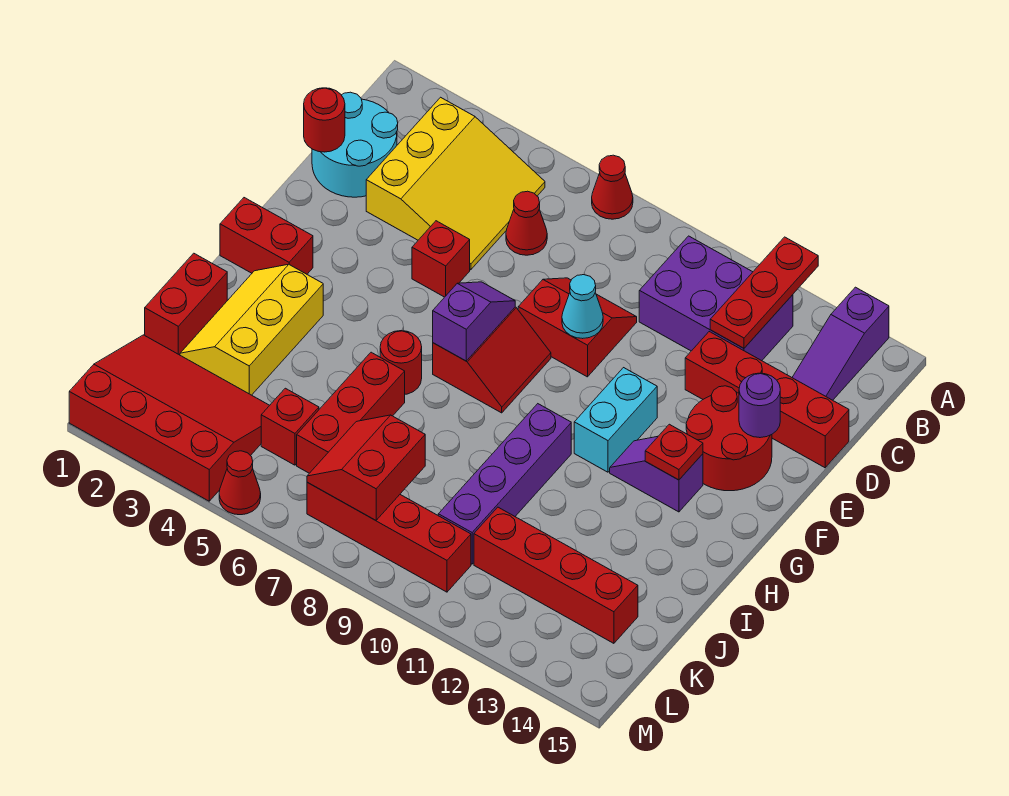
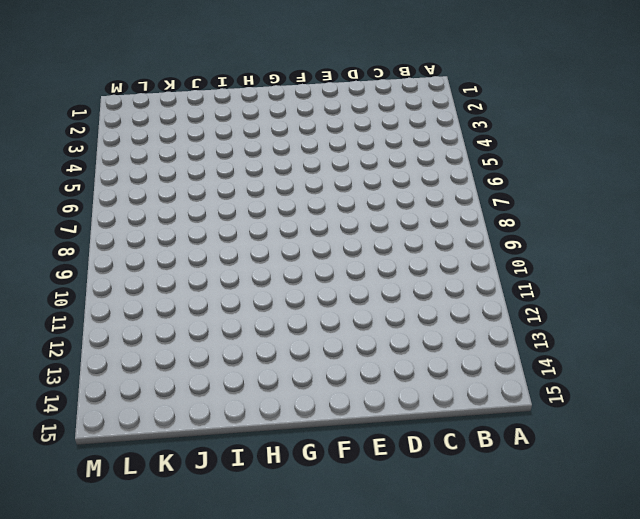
none -> red 1x1 cone [592,155,633,219]
none -> purple 1x3 slope [792,287,889,400]
none -> yellow 3x3 slope [366,97,545,270]
none -> purple 2x3 brick [639,236,793,361]

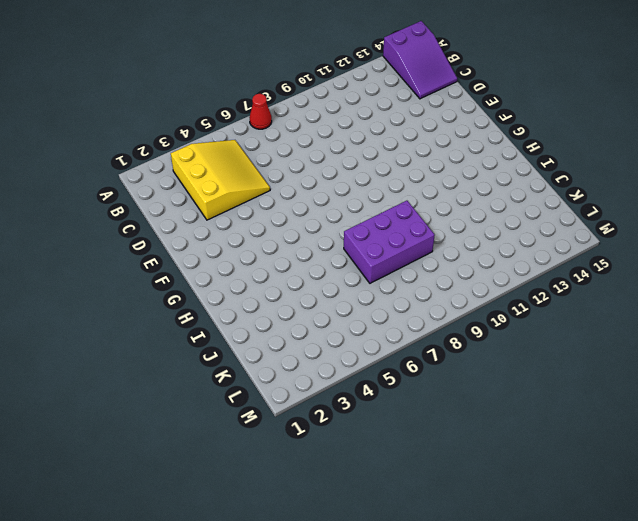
purple 2x3 slope [383,21,457,99] -> purple 1x3 slope [792,287,889,400]
purple 2x3 brick [344,201,435,283] -> purple 2x3 brick moved to [639,236,793,361]
none -> cyan 2x2 round brick [312,92,398,197]
none -> red 1x1 cone [506,191,547,255]
none -> red 2x2 slope [518,278,637,377]
none -> red 1x4 brick [685,332,849,468]

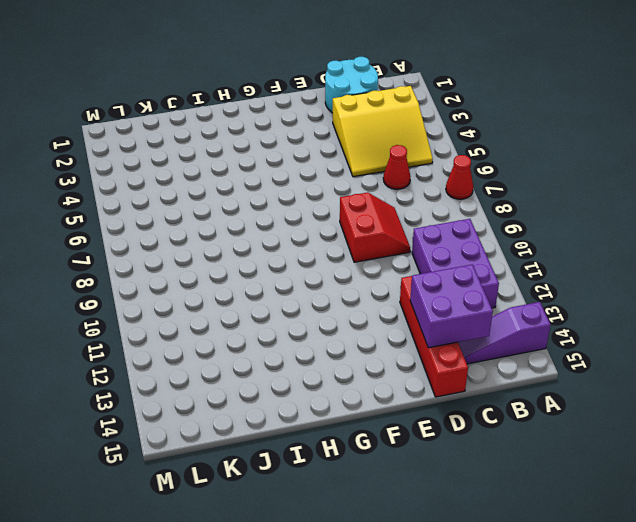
purple 2x2 brick [410,264,493,348] -> none
none -> red 1x1 brick [412,221,470,297]
none -> red 2x2 round brick [686,386,772,491]
none -> red 2x2 slope [433,307,551,413]
none -> cyan 1x2 brick [574,368,657,472]

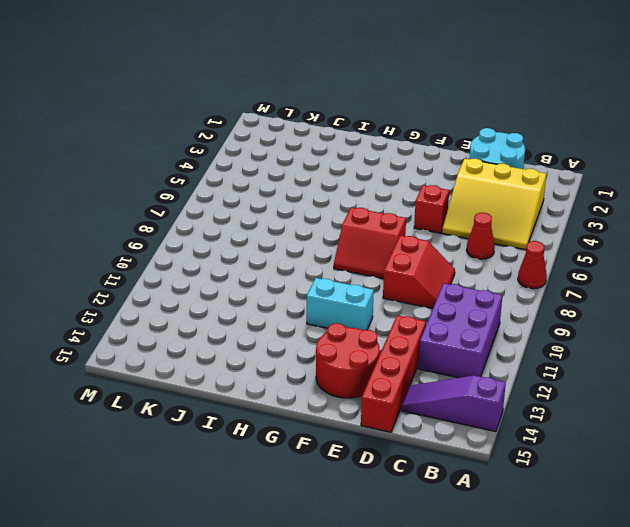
none -> red 1x2 brick [220,198,313,274]
none -> purple 1x2 slope [610,436,703,512]
none -> yellow 2x3 slope [180,264,323,395]
none -> red 1x1 round brick [380,331,422,394]

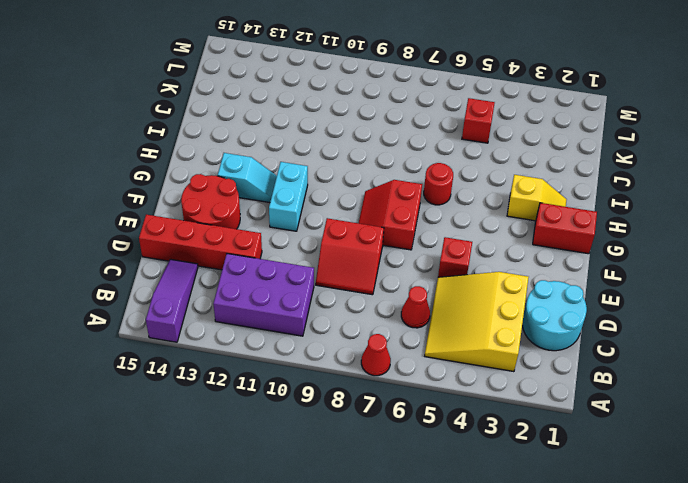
cyan 1x2 slope [218,153,277,203] -> purple 1x2 slope [610,436,703,512]
yellow 1x2 slope [507,175,567,221] -> yellow 2x3 slope [180,264,323,395]
none -> purple 1x4 brick [438,404,571,564]
none -> red 1x2 brick [145,253,227,355]
none -> red 1x3 brick [297,352,405,473]
none -> red 3x4 slope [69,335,270,501]

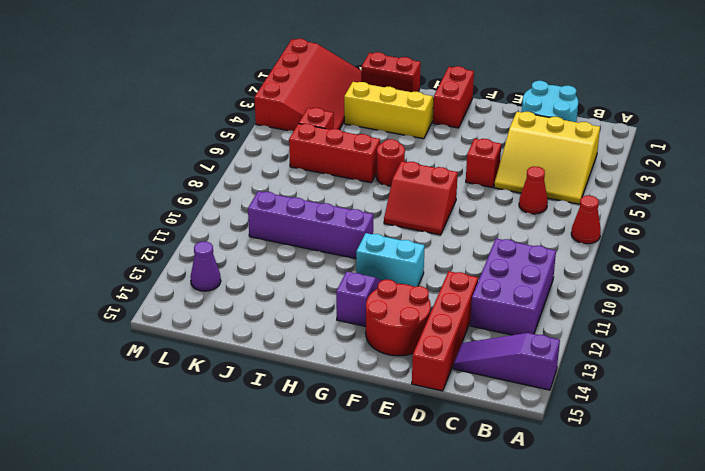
purple 1x1 cone [191,241,221,291] -> none
none -> red 2x2 slope [518,278,637,377]
none -> red 1x4 brick [474,507,638,643]
none -> red 1x4 brick [307,482,471,592]
none -> red 1x1 cone [219,451,261,515]

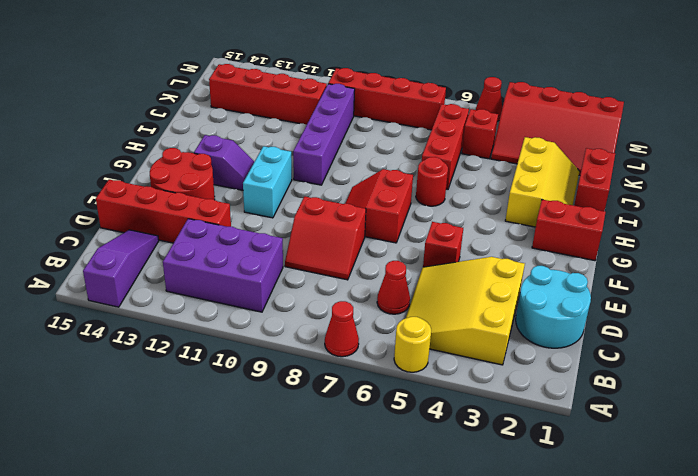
yellow 1x1 round brick [394,317,431,372] -> none
none -> red 1x3 plate [710,237,818,348]
none -> red 1x1 round brick [304,88,345,152]
none -> cyan 1x1 cone [562,275,603,339]
none -> purple 1x1 round brick [739,373,780,438]

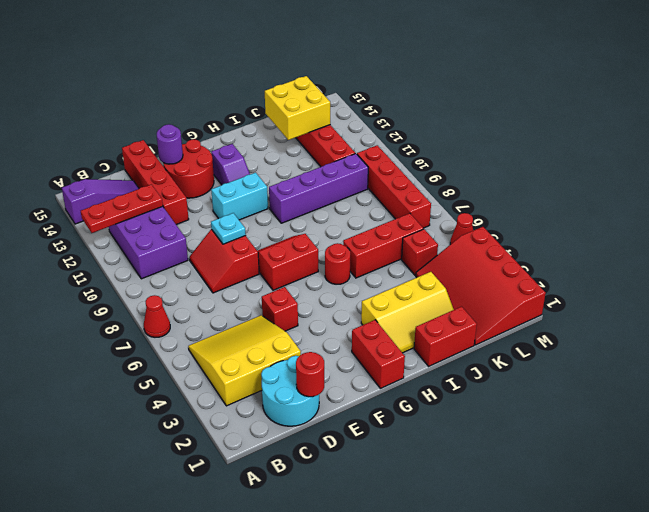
cyan 1x1 plate [211,213,246,244] -> cyan 1x1 cone [562,275,603,339]
yellow 2x2 brick [265,76,330,140] -> none
none -> red 1x1 cone [506,191,547,255]
none -> purple 1x2 slope [433,282,515,361]
none -> red 1x1 plate [645,424,703,480]
none -> red 2x2 slope [307,415,425,520]

